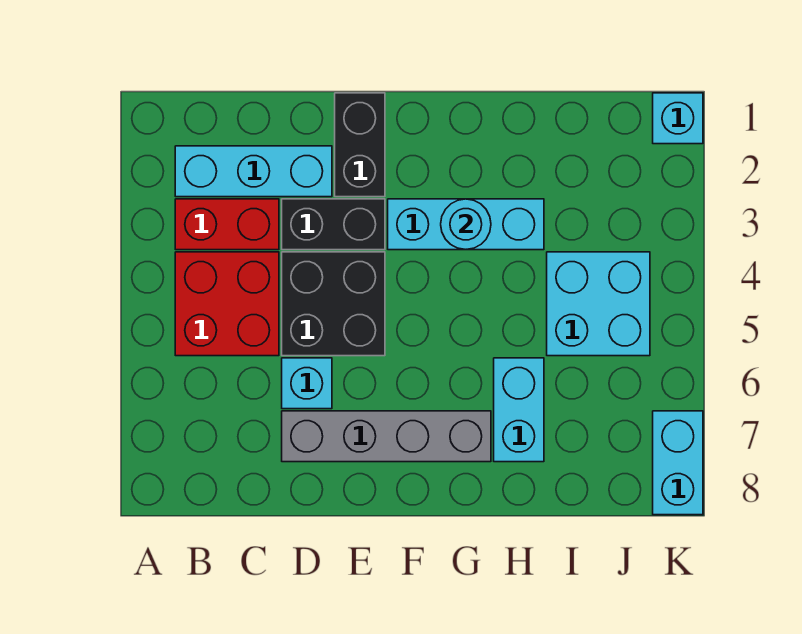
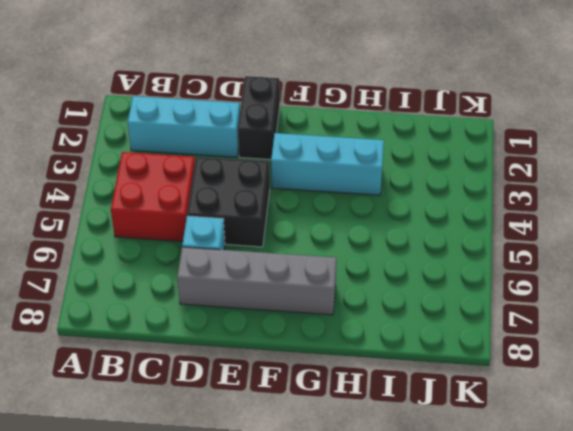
none -> red 1x2 brick [175,199,279,250]
none -> black 1x2 brick [282,199,385,250]
none -> cyan 1x2 brick [494,358,544,462]

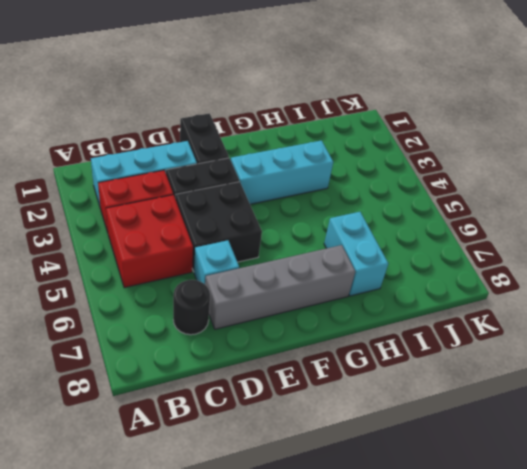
black 1x1 round brick [173,280,210,335] -> none
none -> cyan 2x2 brick [547,252,650,356]
none -> cyan 1x1 brick [653,93,703,144]
none -> cyan 1x2 brick [653,411,703,515]

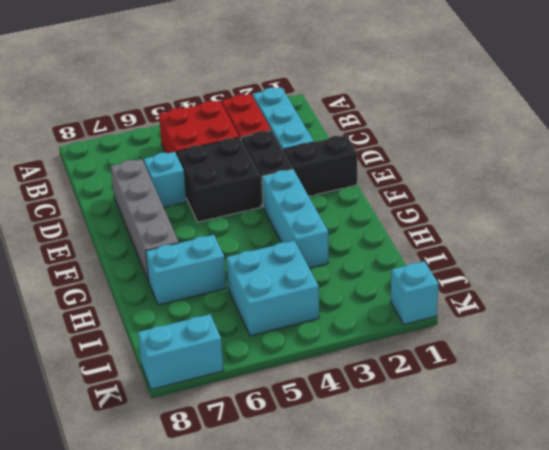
none -> cyan 1x1 round brick [441,199,491,250]

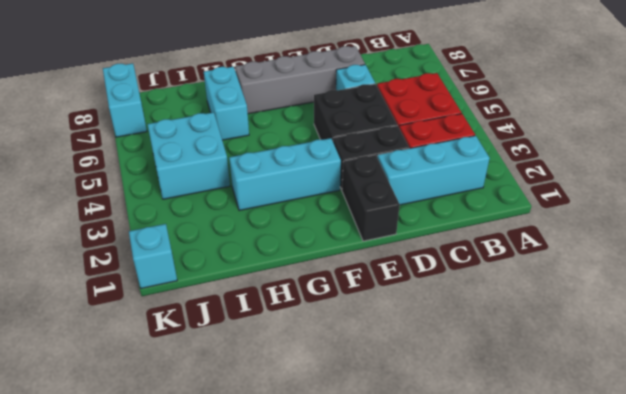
none -> cyan 1x1 round brick [441,199,491,250]

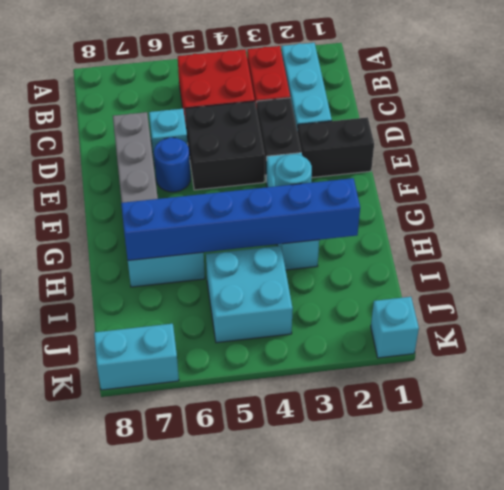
blue 1x1 round brick [154,138,191,192] -> none
blue 1x6 brick [121,178,360,261] -> none

